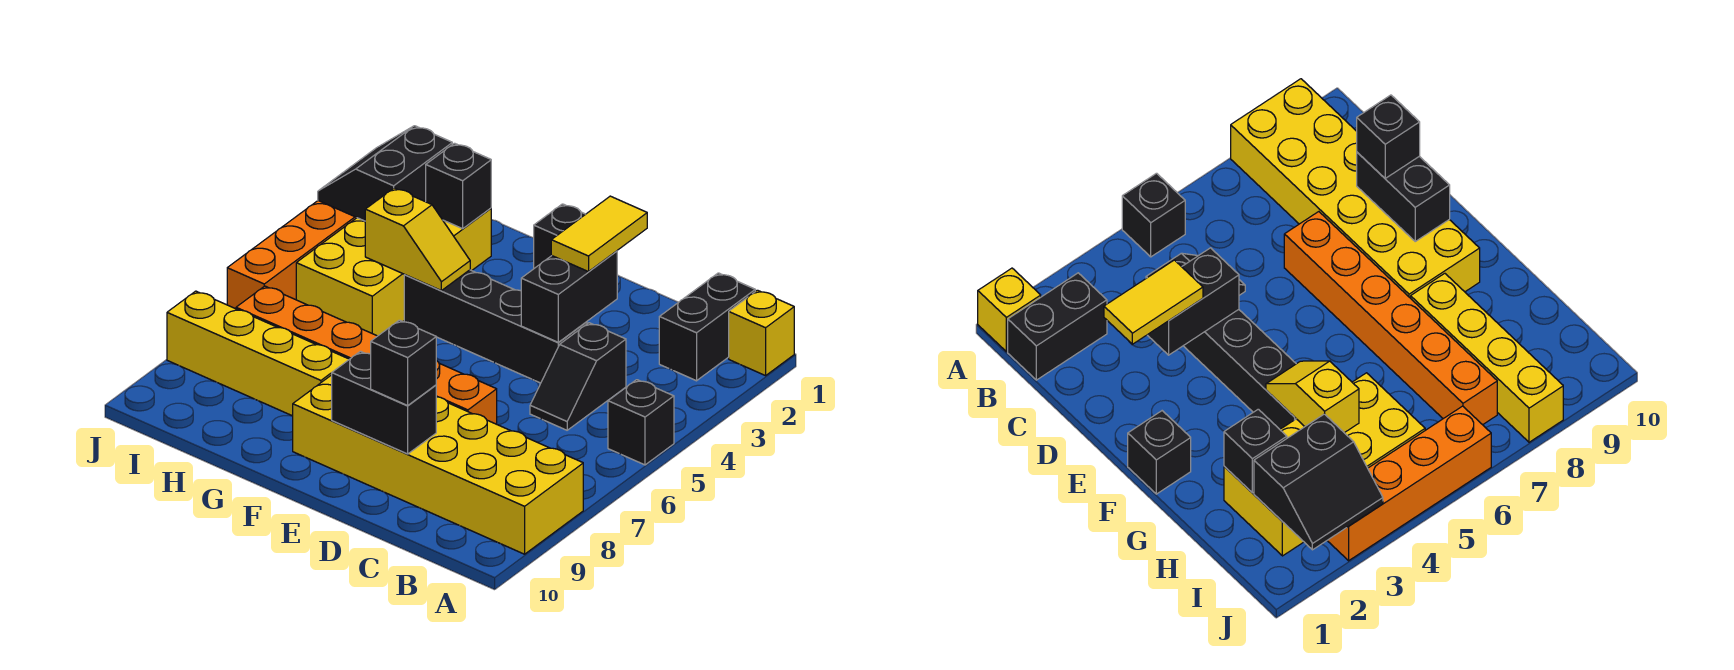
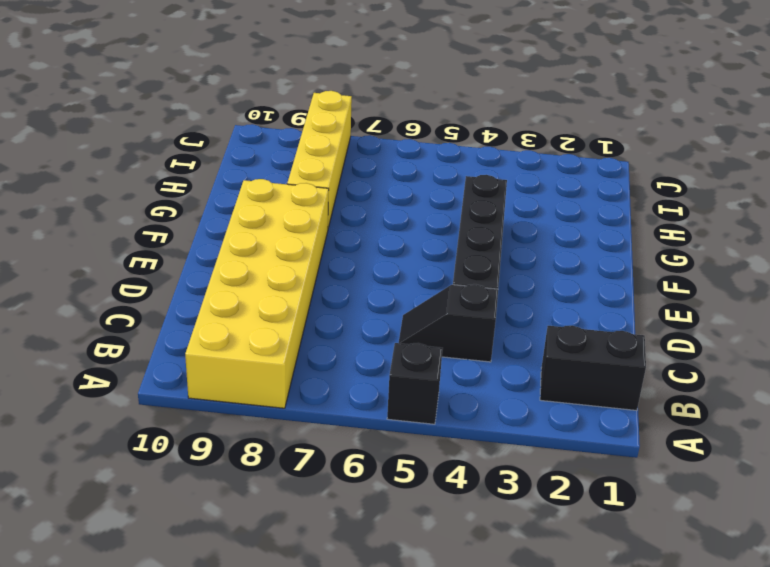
none -> yellow 1x1 brick [729,290,794,376]
none -> orange 1x6 brick [236,286,497,424]
none -> black 1x1 brick [534,204,585,268]

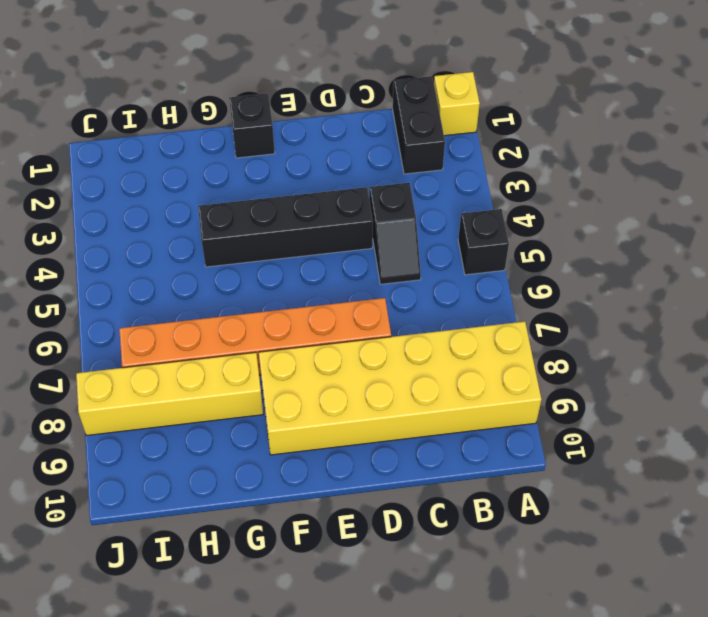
none -> yellow 2x4 brick [296,208,491,336]
none -> orange 1x4 brick [227,201,357,309]
none -> black 1x2 brick [521,251,617,342]

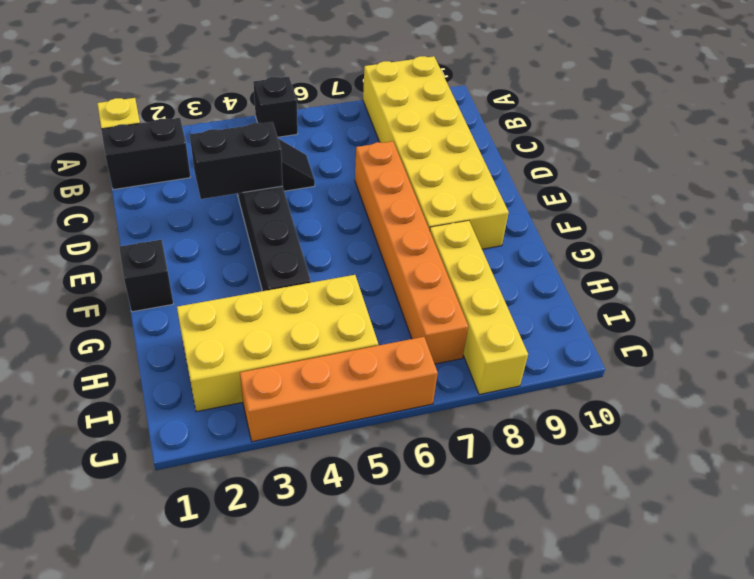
none -> black 1x2 brick [332,351,436,454]
none -> yellow 1x2 slope [365,188,470,291]
none -> black 1x1 brick [426,143,491,229]

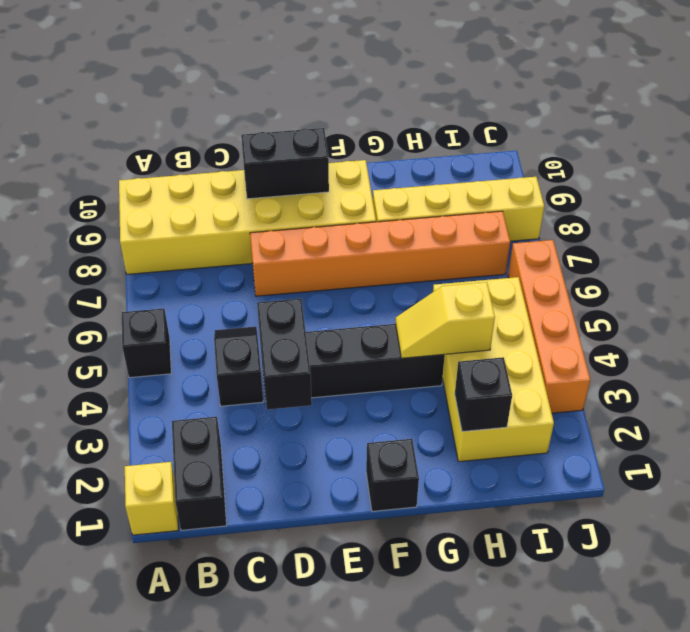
none -> black 2x2 slope [318,126,452,221]
none -> yellow 1x2 tile [551,196,647,272]
none -> black 1x1 brick [371,320,436,405]

